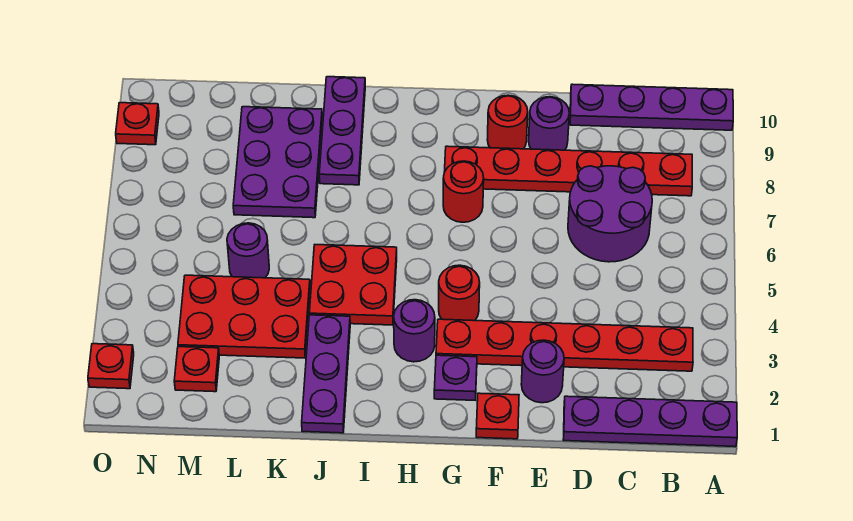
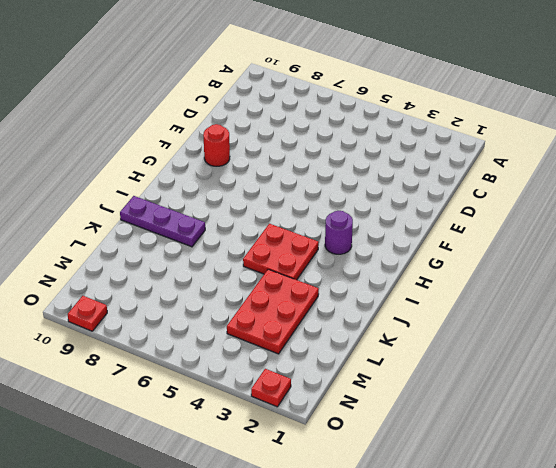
none -> purple 1x4 plate [563,396,737,447]
none -> purple 1x4 plate [570,84,733,130]
none -> red 1x6 plate [436,319,693,371]

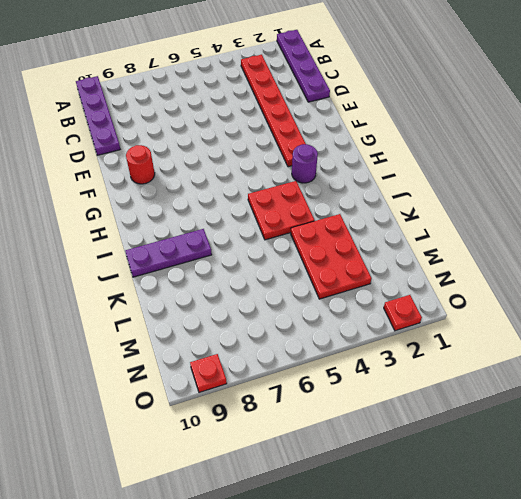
none -> red 1x6 plate [445,146,692,196]
none -> purple 2x2 round brick [568,166,652,262]
none -> purple 1x1 round brick [521,340,564,403]

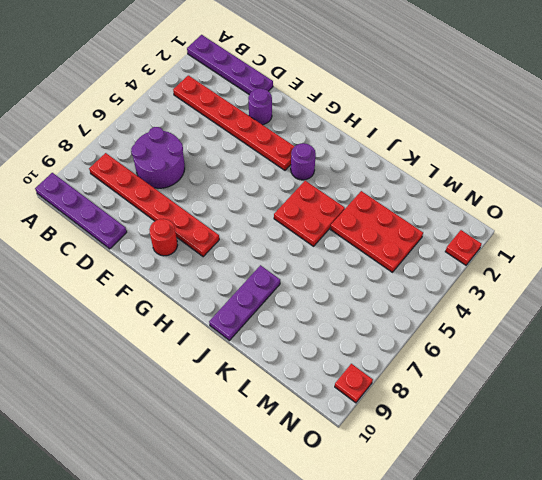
none -> purple 1x1 round brick [529,97,569,150]
none -> red 1x1 plate [476,393,519,439]
none -> purple 1x1 plate [434,355,477,400]

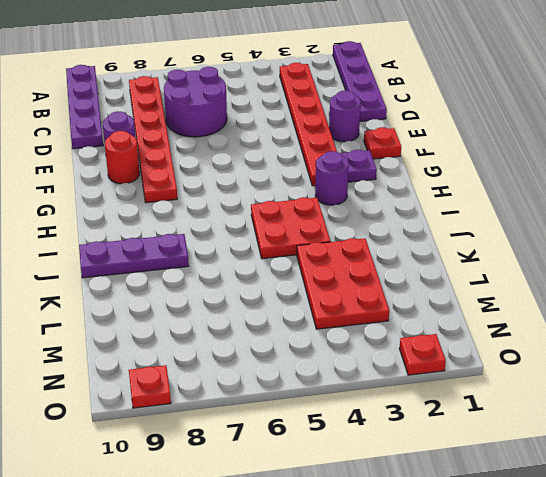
none -> red 1x1 round brick [439,265,480,321]
none -> red 1x1 round brick [443,161,484,222]
none -> purple 1x3 plate [302,315,350,433]

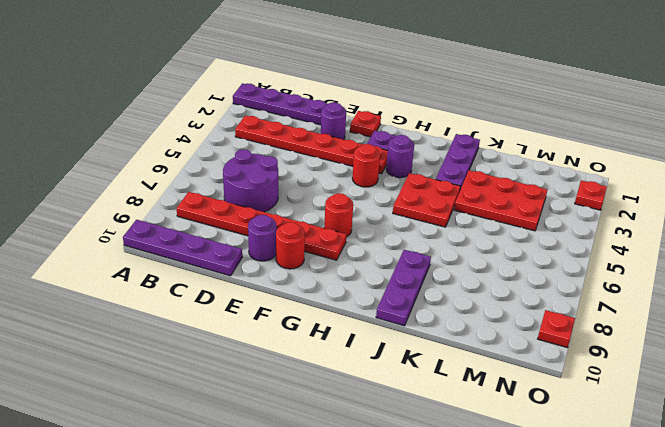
none -> purple 2x3 plate [233,107,322,218]
none -> purple 1x1 round brick [227,223,269,278]
none -> red 1x1 plate [174,347,219,392]

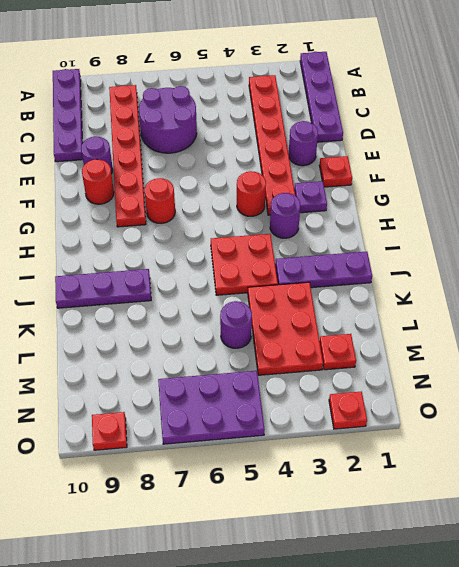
purple 2x3 plate [158,371,265,444] -> purple 2x3 plate moved to [233,107,322,218]

